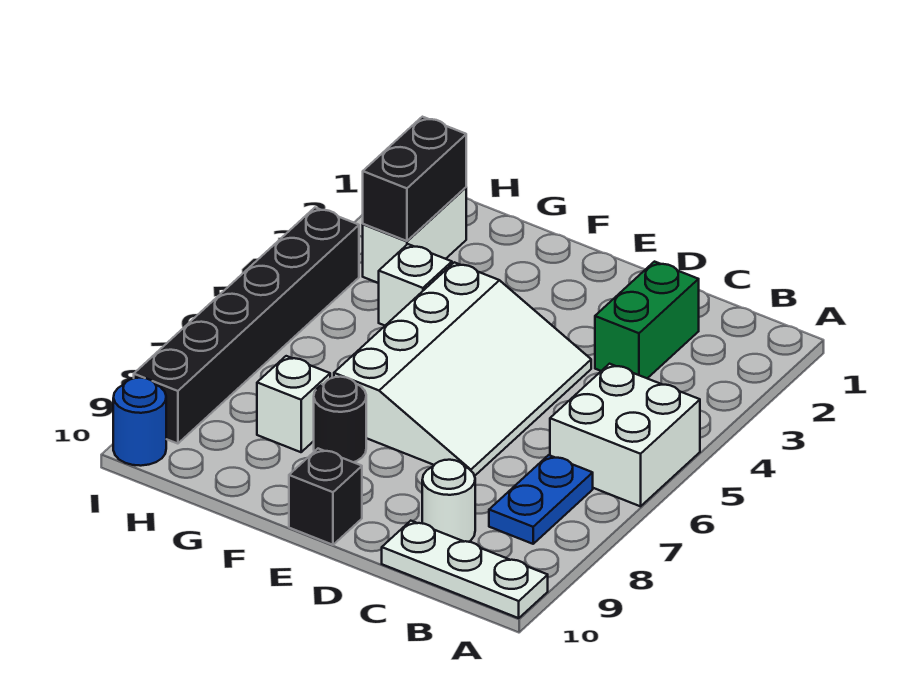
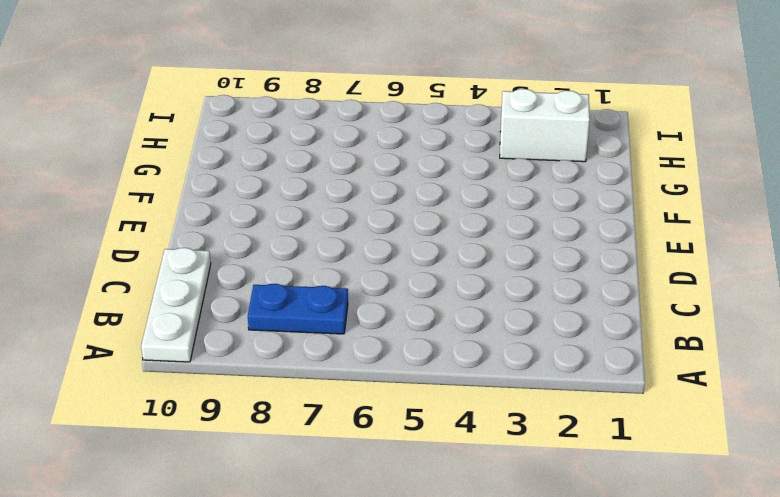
none -> white 2x2 brick [550,364,700,506]
none -> green 1x2 brick [595,262,699,378]
none -> white 1x1 round brick [422,460,475,542]

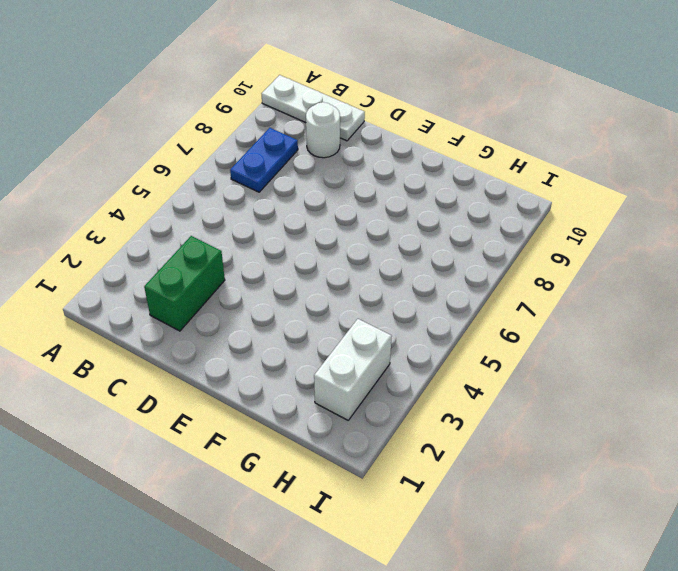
none -> white 2x2 brick [550,364,700,506]
none -> white 3x4 slope [334,262,591,476]
none -> black 1x1 brick [289,449,362,545]

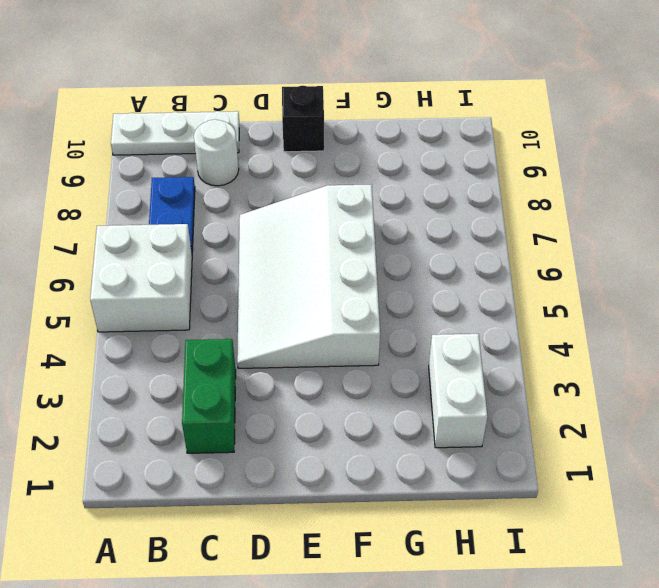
none -> black 1x1 round brick [314,377,366,462]
none -> white 1x1 brick [379,244,452,325]
none -> white 1x1 brick [257,356,330,452]

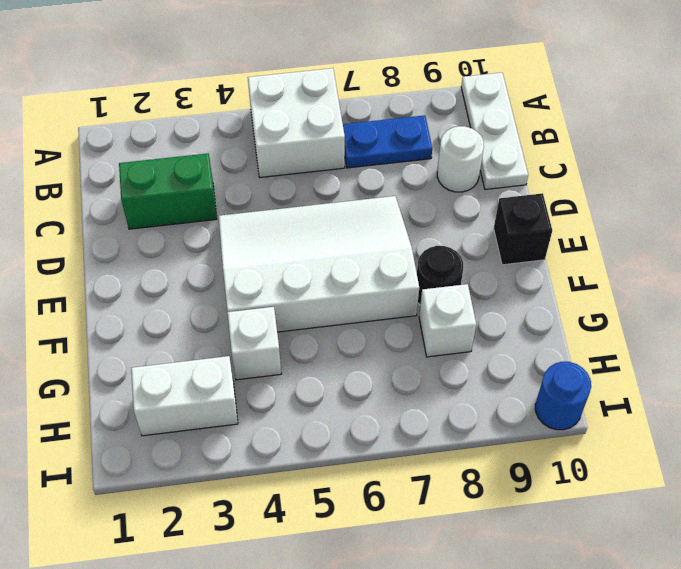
none -> black 1x6 brick [134,208,359,444]
none -> black 1x2 brick [363,117,466,241]

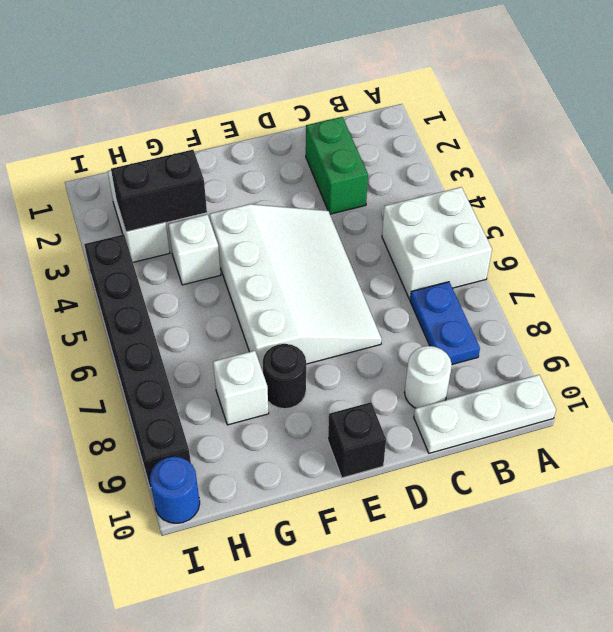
black 1x2 brick [111,150,207,232] -> black 1x2 brick turned to [363,117,466,241]

